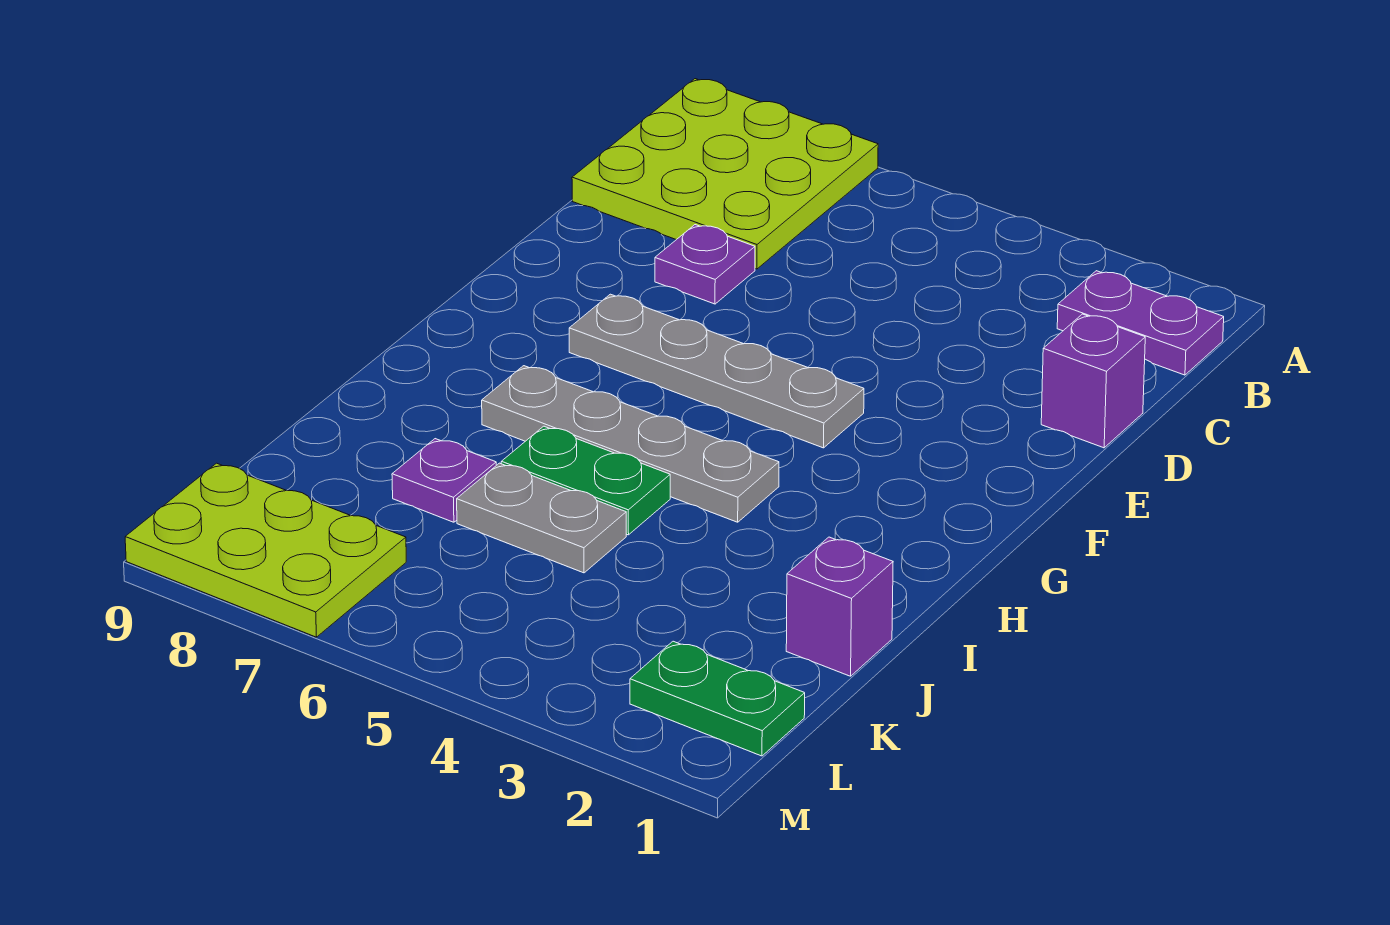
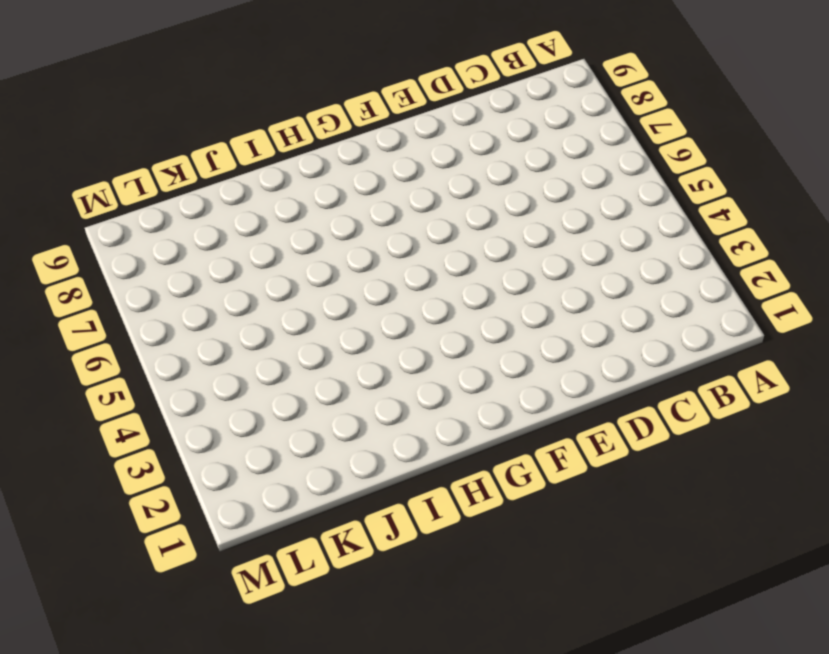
none -> lime 3x3 plate [572,79,878,269]
none -> purple 1x2 plate [1057,271,1224,375]
none -> purple 1x1 brick [1041,314,1145,448]

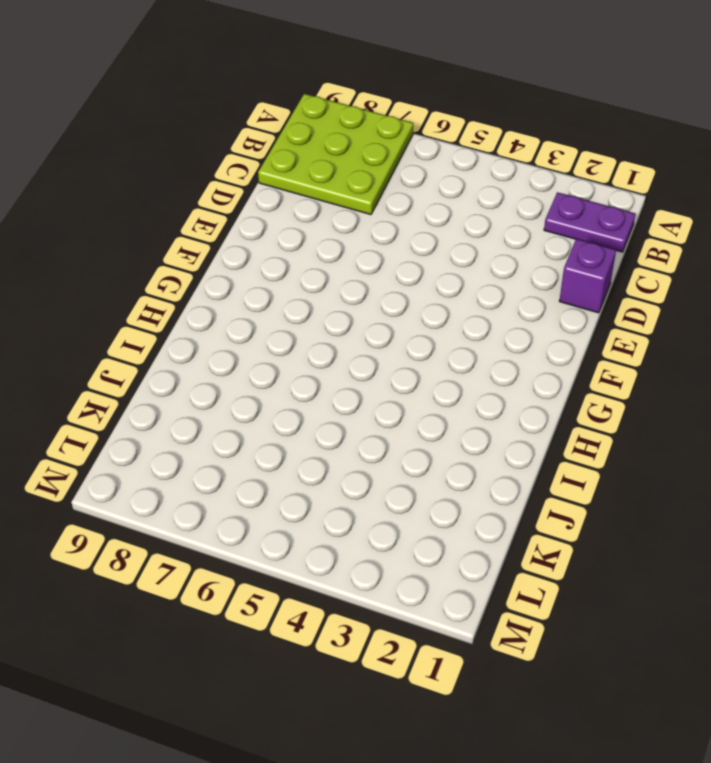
none -> purple 1x1 plate [655,225,755,304]
none -> grey 1x4 plate [569,294,864,448]
none -> grey 1x4 plate [482,366,779,522]

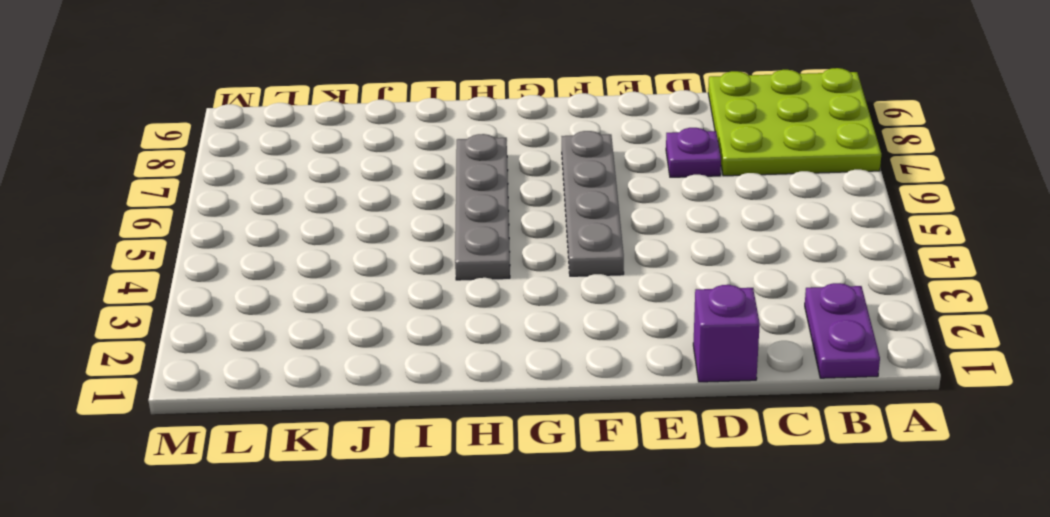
none -> green 1x2 plate [501,426,670,535]
none -> purple 1x1 brick [786,537,893,676]
none -> grey 1x2 plate [457,463,626,573]

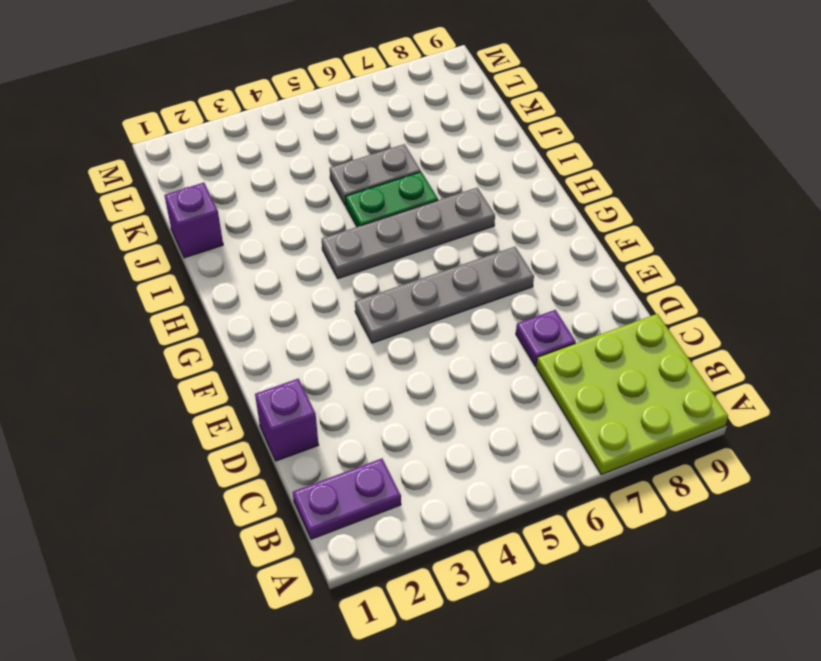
none -> purple 1x1 plate [392,439,496,522]
none -> green 1x2 plate [630,641,805,756]
none -> lime 2x3 plate [125,463,406,637]

